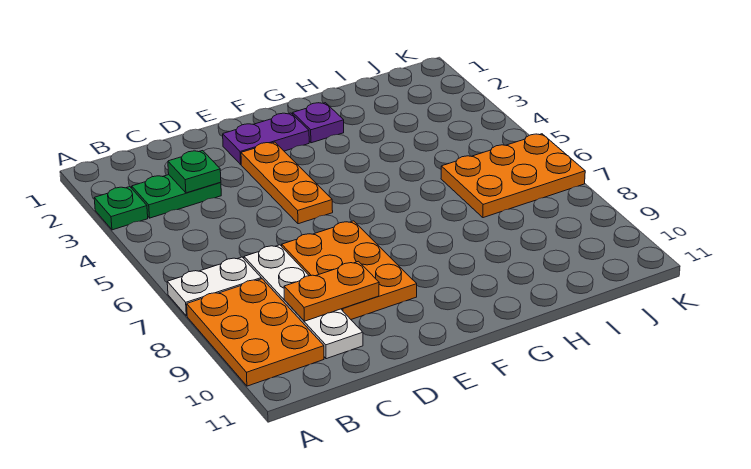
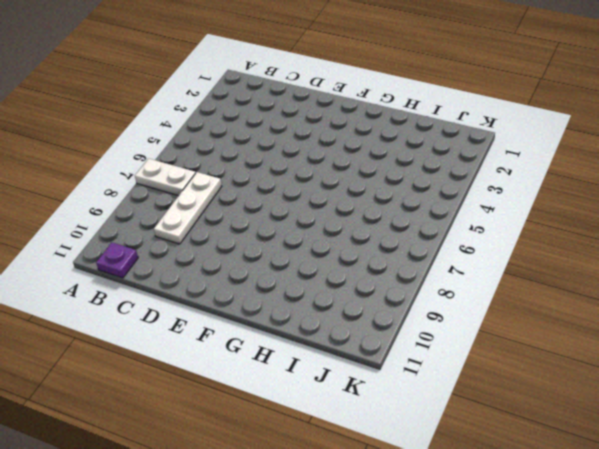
purple 1x1 plate [96,243,138,278] -> purple 1x1 plate moved to [293,103,344,143]
white 1x3 plate [154,172,222,244] -> white 1x4 plate [244,245,363,359]
none -> green 1x1 plate [94,187,148,230]
none -> orange 2x3 plate [187,279,324,386]
none -> green 1x2 plate [132,175,221,218]

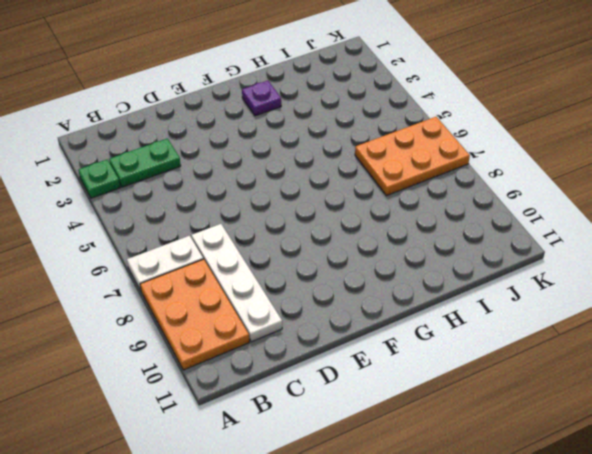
none -> orange 2x3 plate [282,221,417,319]
none -> purple 1x2 plate [223,113,309,164]
none -> orange 1x3 plate [241,142,333,224]

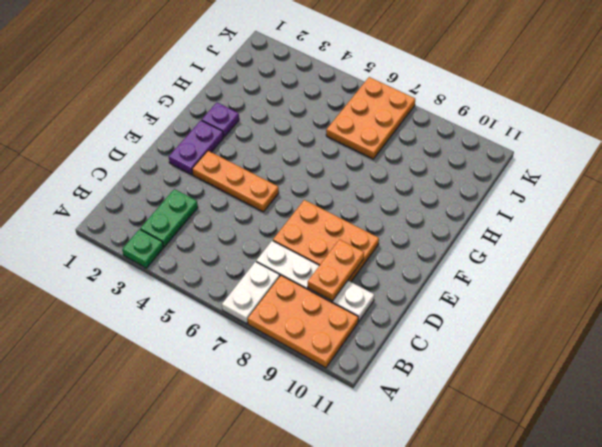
none -> green 1x1 plate [168,151,221,193]

